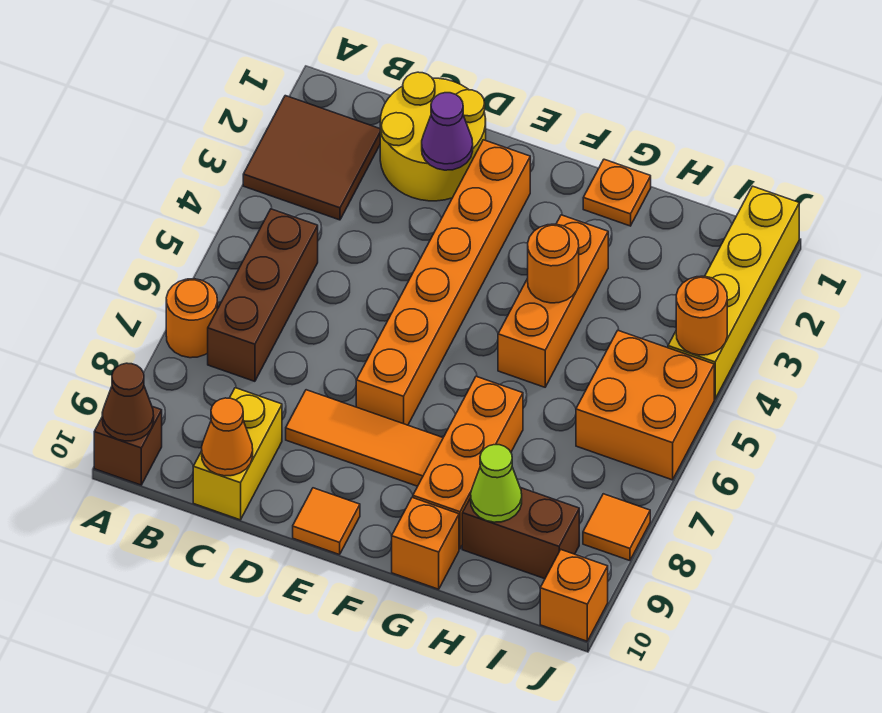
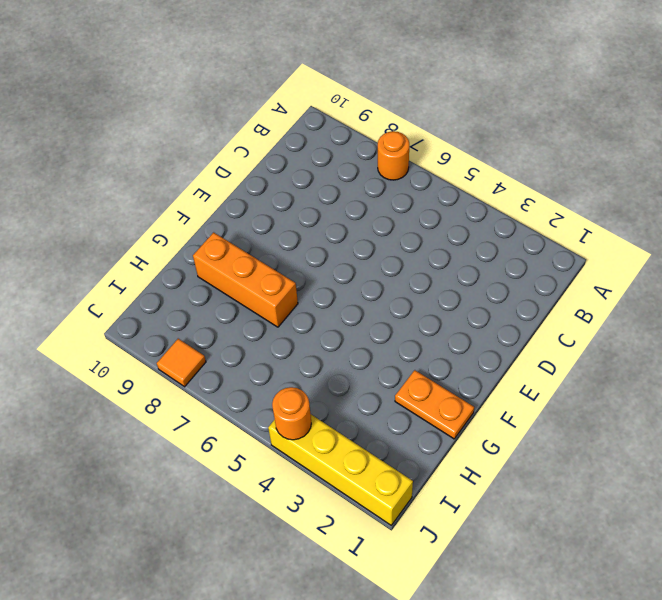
orange 1x2 plate [395,370,474,439] -> orange 1x1 plate [583,159,651,226]
none -> brown 2x2 tile [243,96,380,220]
none -> brown 1x1 brick [94,407,162,485]
none -> brown 1x3 brick [208,209,318,381]

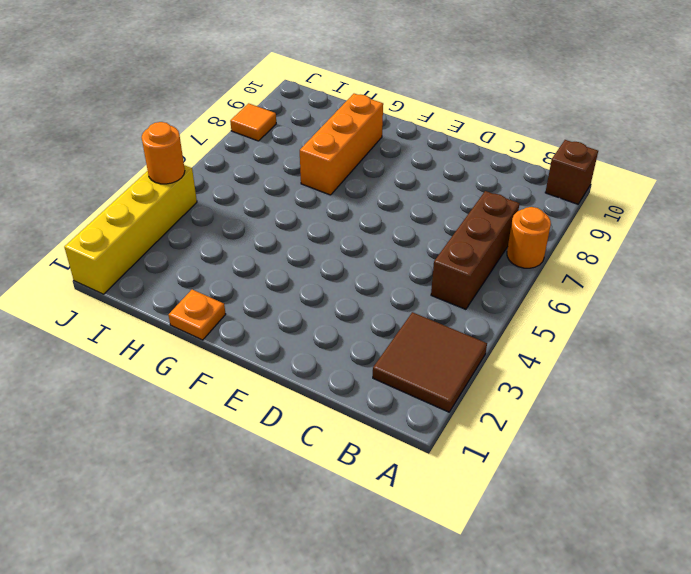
none -> yellow 2x2 round brick [380,72,486,201]
none -> yellow 1x2 brick [193,388,282,520]
none -> orange 1x3 tile [286,390,443,486]

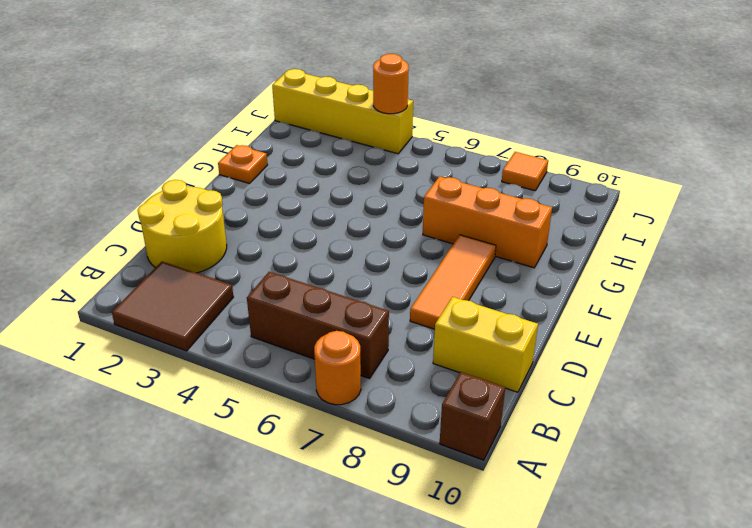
none -> orange 1x6 brick [356,140,530,425]
none -> orange 1x1 tile [293,488,360,555]
none -> orange 1x3 brick [498,215,608,387]

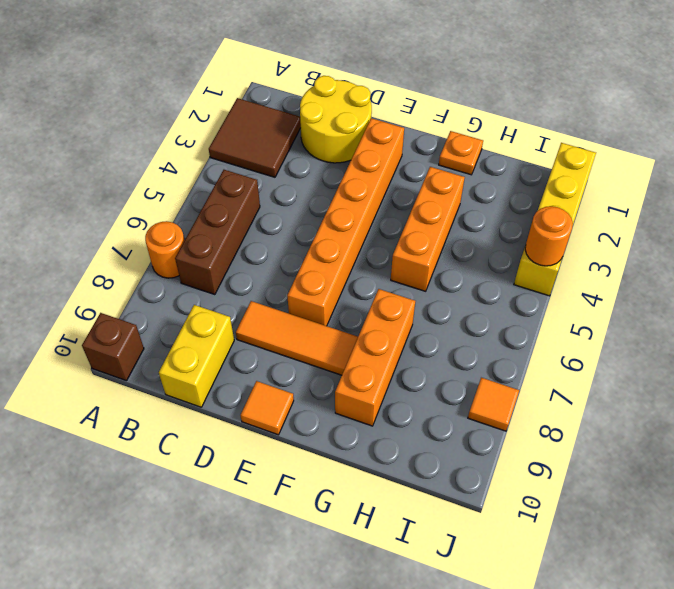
none -> orange 1x1 brick [392,498,459,589]
none -> brown 1x2 brick [462,488,579,579]
none -> orange 2x2 brick [576,330,714,480]

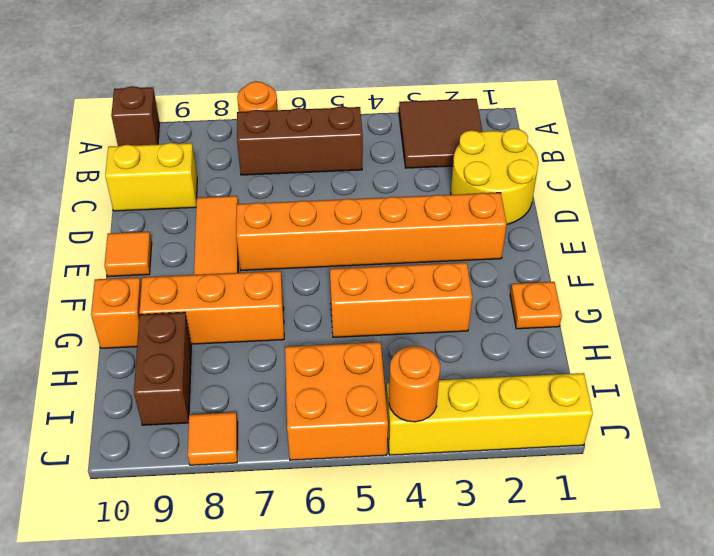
none -> orange 1x1 brick [540,550,608,641]
none -> brown 1x1 cone [102,363,154,441]
none -> orange 1x1 cone [202,398,253,476]

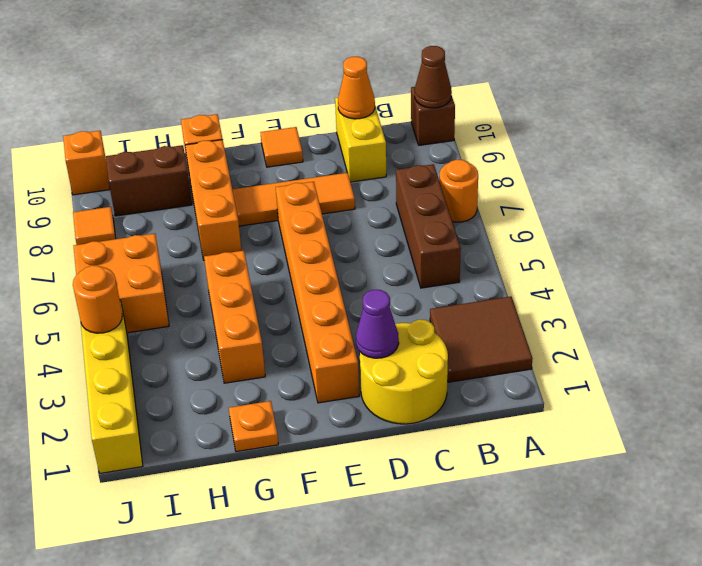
none -> orange 1x1 round brick [528,224,579,303]
none -> lime 1x1 cone [471,445,522,522]

